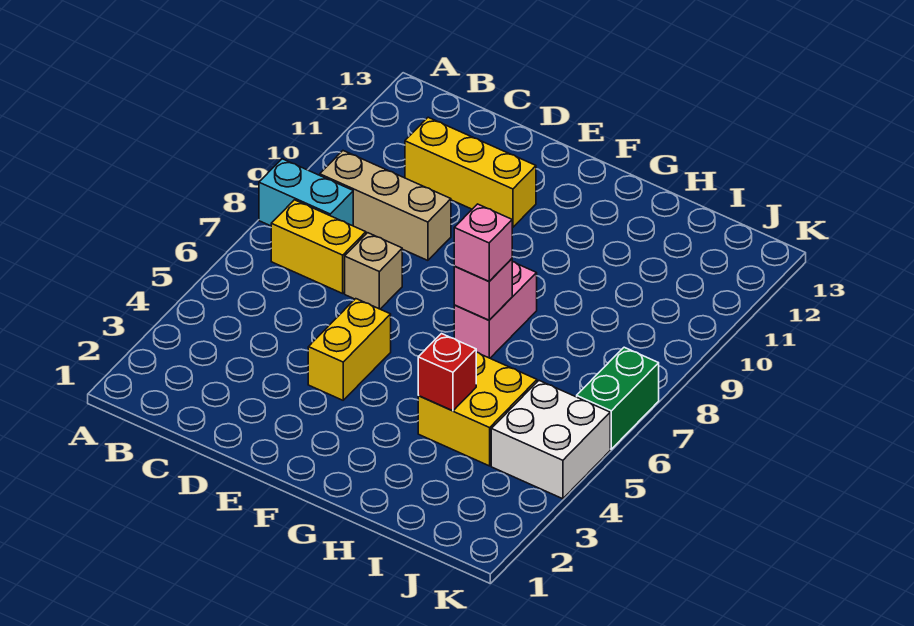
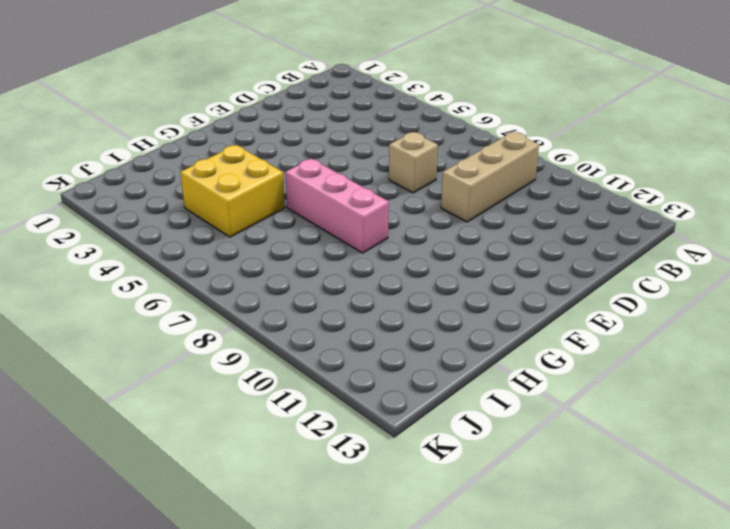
pink 1x3 brick [285,158,389,253] -> pink 1x2 brick [454,262,537,358]
none -> cyan 1x2 brick [259,159,353,226]
none -> yellow 1x2 brick [271,200,366,293]
none -> yellow 1x3 brick [405,117,536,227]

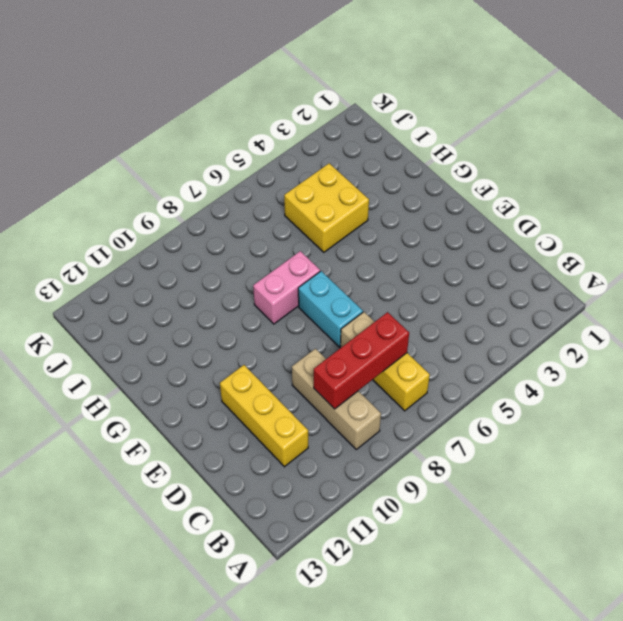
red 1x3 brick [314,312,409,409] -> none
cyan 1x2 brick [298,271,363,347] -> cyan 1x2 brick moved to [259,159,353,226]
none -> yellow 1x2 brick [308,299,391,400]
none -> white 2x2 brick [491,381,610,499]
none -> green 1x2 brick [577,347,659,449]

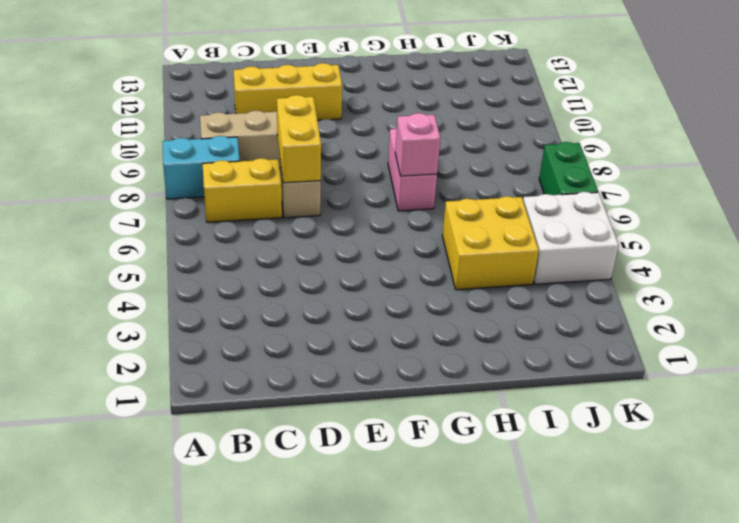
yellow 1x2 brick [277,95,321,183] -> yellow 1x2 brick moved to [308,299,391,400]
none -> red 1x1 brick [418,334,476,411]
none -> pink 1x1 brick [454,204,512,281]

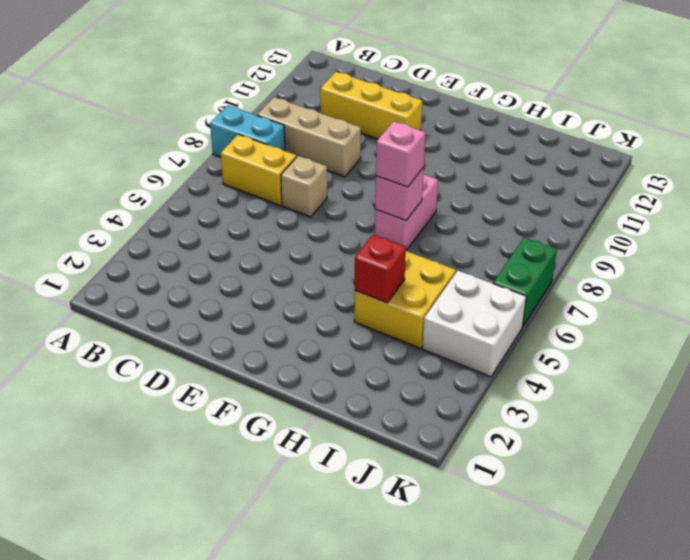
none -> yellow 1x2 brick [308,299,391,400]

